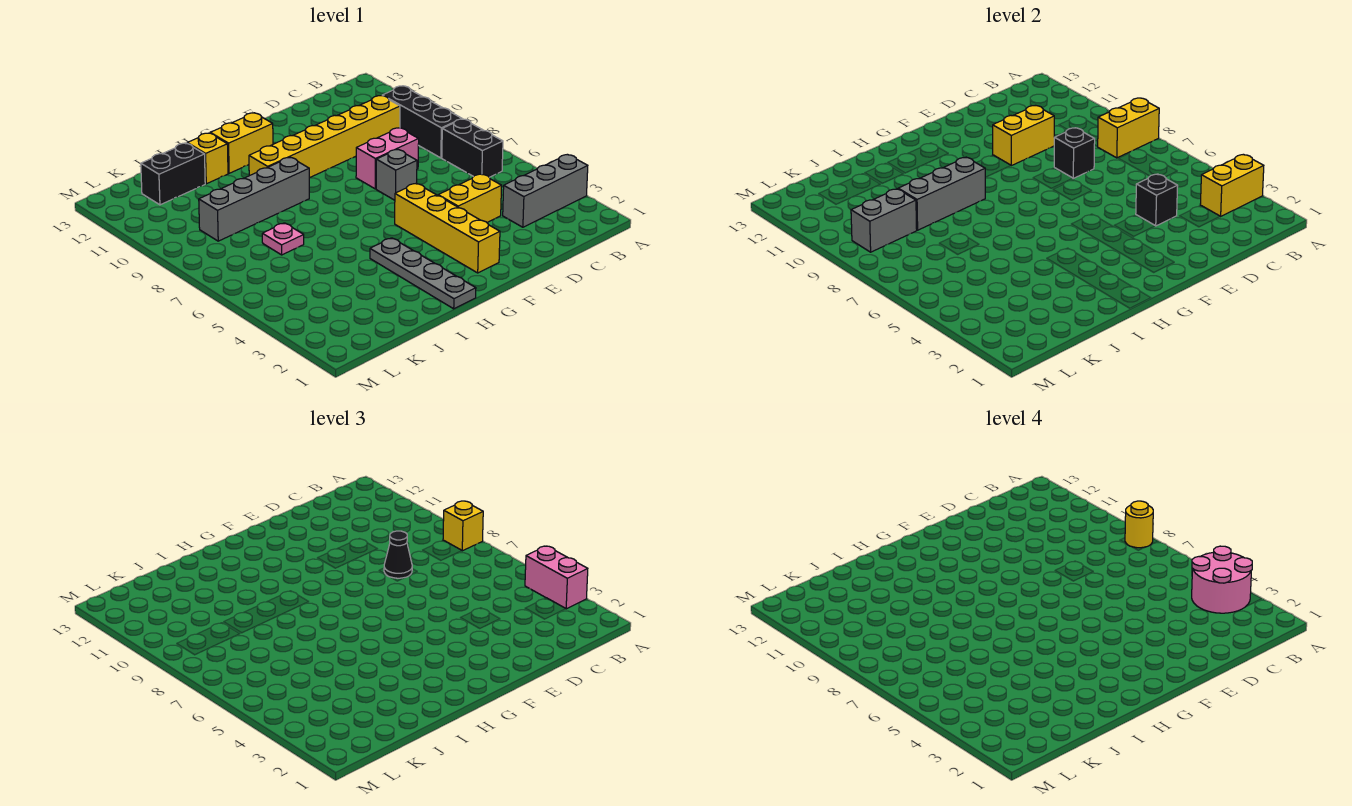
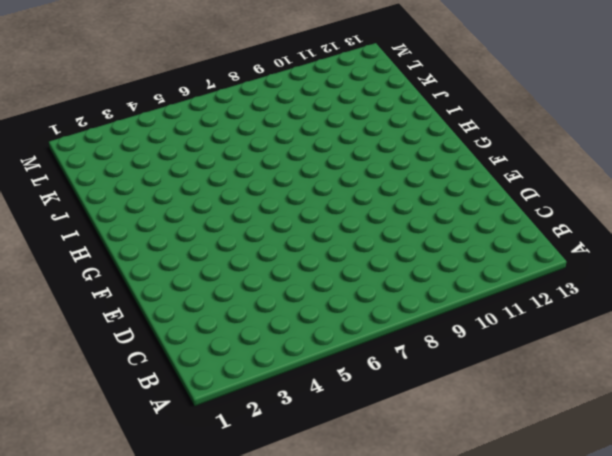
none -> grey 1x3 brick [503,155,588,227]
none -> black 1x2 brick [442,119,503,177]
none -> black 1x3 brick [382,86,462,158]

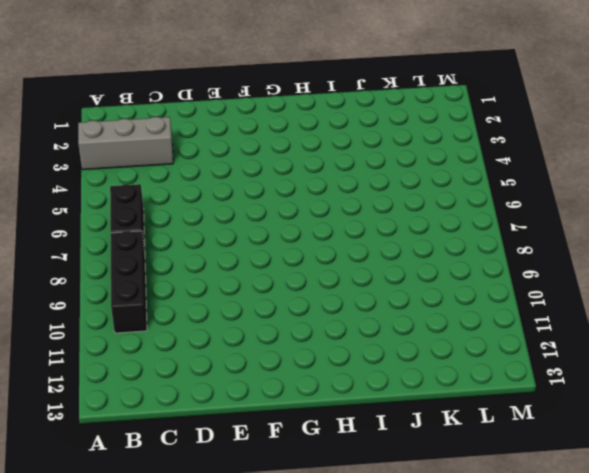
none -> yellow 1x6 brick [249,96,400,178]
none -> yellow 1x2 brick [438,174,502,222]
none -> pink 1x2 brick [356,128,419,189]

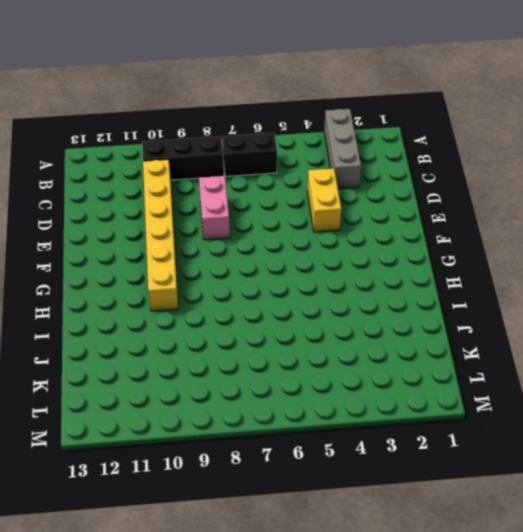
none -> grey 1x1 brick [376,149,417,200]
none -> yellow 1x4 brick [395,183,500,273]
none -> yellow 1x2 brick [211,113,273,173]

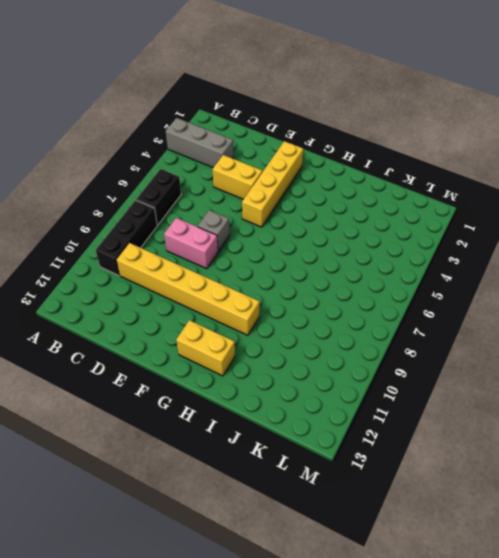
none -> grey 1x4 plate [370,238,476,309]
none -> grey 1x4 brick [199,157,309,241]
none -> yellow 1x1 brick [187,133,228,184]

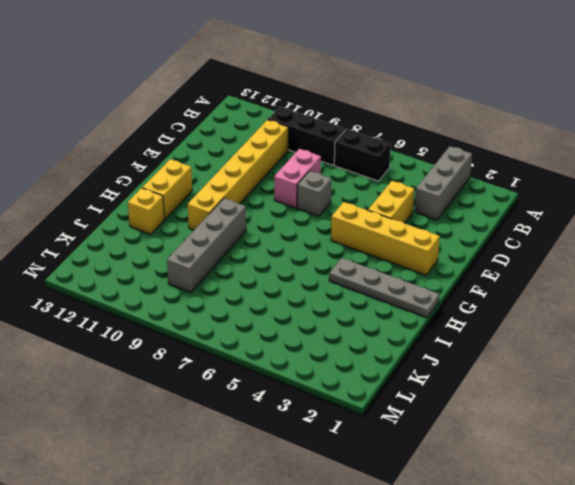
none -> pink 1x1 plate [262,223,304,255]
none -> black 1x2 brick [141,143,205,205]
none -> yellow 1x2 brick [1200,155,1264,217]

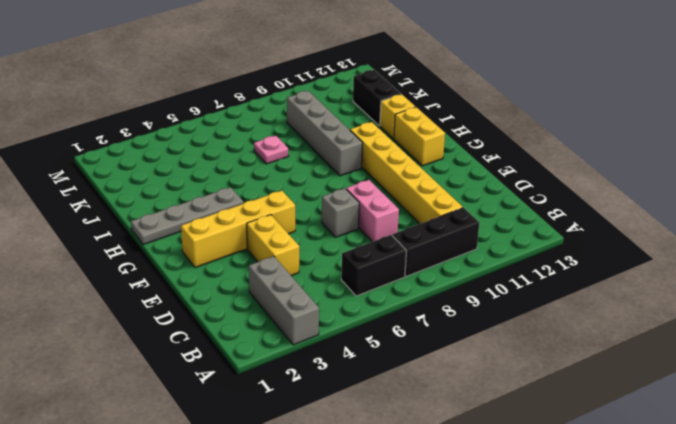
none -> yellow 1x2 brick [1200,155,1264,217]
none -> yellow 1x2 brick [1098,98,1159,158]
none -> black 1x1 brick [1136,174,1178,226]

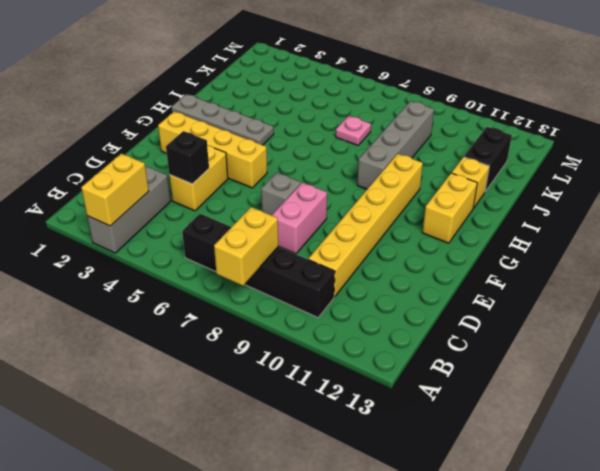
none -> black 1x1 brick [1054,128,1095,178]
none -> yellow 1x2 brick [993,105,1054,166]
none -> grey 1x3 brick [898,157,985,230]

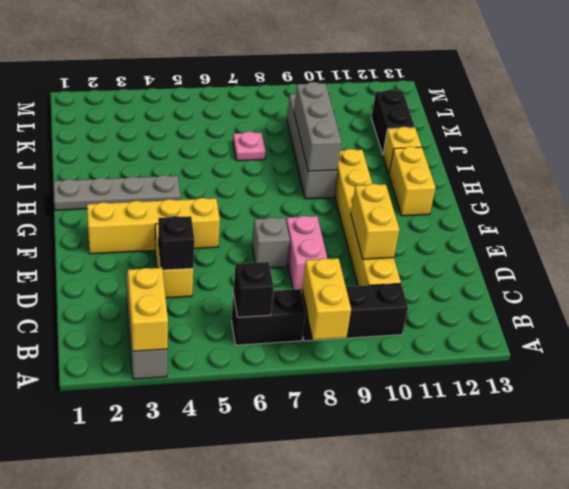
black 1x1 brick [233,262,274,317] -> black 1x1 brick moved to [1054,128,1095,178]
none -> grey 1x2 brick [851,189,917,252]
none -> pink 1x2 brick [525,546,588,609]
none -> yellow 1x1 brick [443,501,483,551]

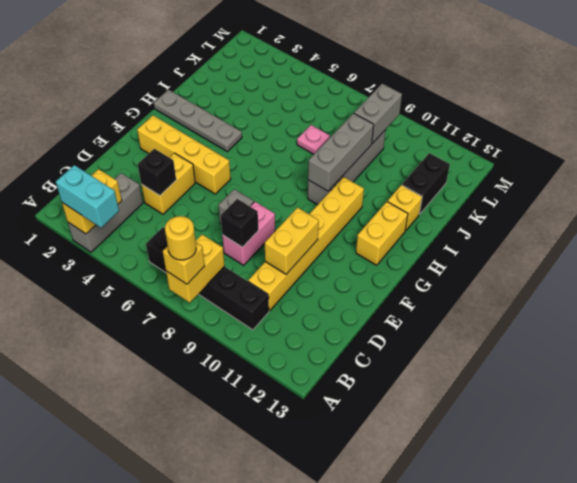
cyan 1x2 brick [56,165,119,228] -> pink 1x2 brick [525,546,588,609]
none -> black 1x1 cone [384,531,412,578]
none -> pink 2x2 round brick [1192,546,1252,613]

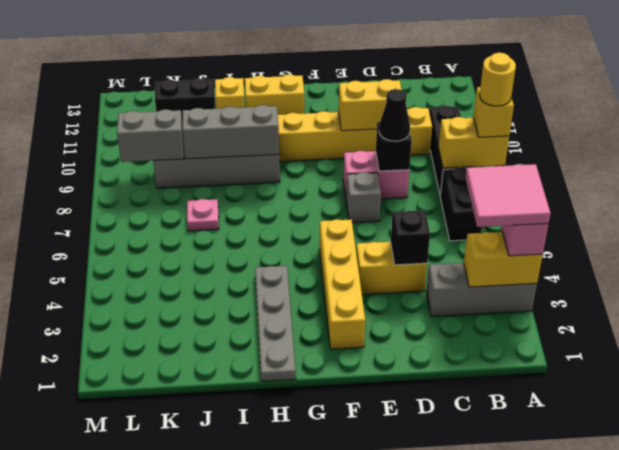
pink 2x2 tile [465,164,550,227] -> pink 2x2 round brick [1192,546,1252,613]

